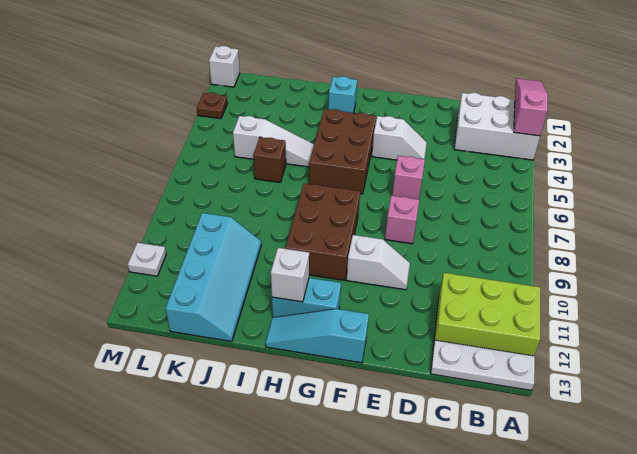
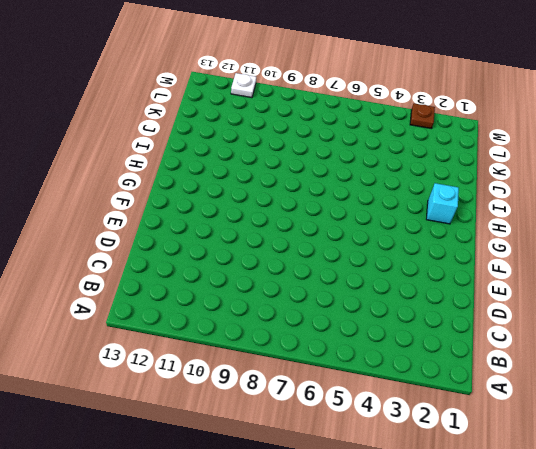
none -> white 2x3 brick [454,93,540,160]
none -> lime 2x3 brick [434,273,540,356]
none -> white 1x3 plate [431,340,535,390]

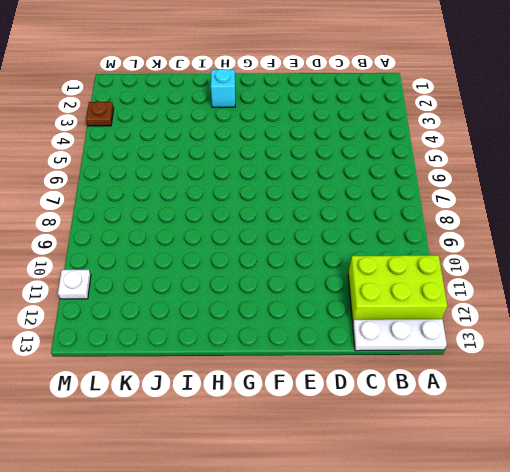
none -> white 2x3 brick [454,93,540,160]
none -> white 1x2 slope [372,116,427,160]
none -> pink 1x1 brick [392,156,425,199]

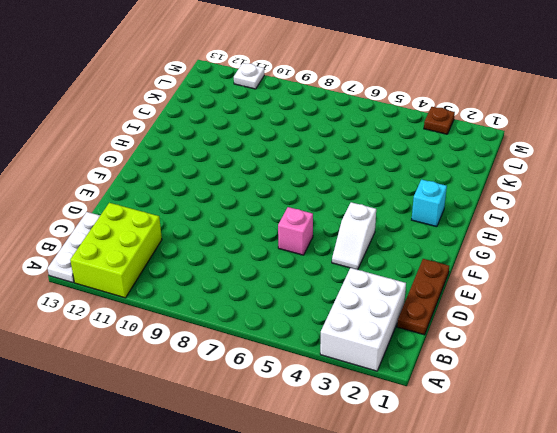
brown 1x3 plate [397,259,449,335] -> none
none -> pink 1x1 brick [385,196,419,244]
none -> white 1x2 slope [347,235,410,290]
none -> cyan 1x3 slope [265,309,369,363]

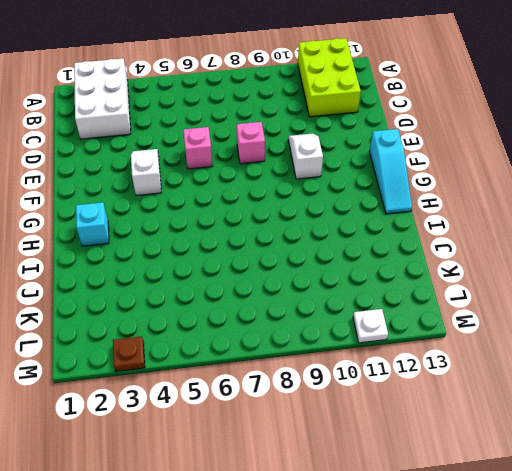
none -> white 1x3 plate [431,340,535,390]
none -> brown 2x3 brick [309,109,376,194]
none -> brown 2x3 brick [286,183,360,280]

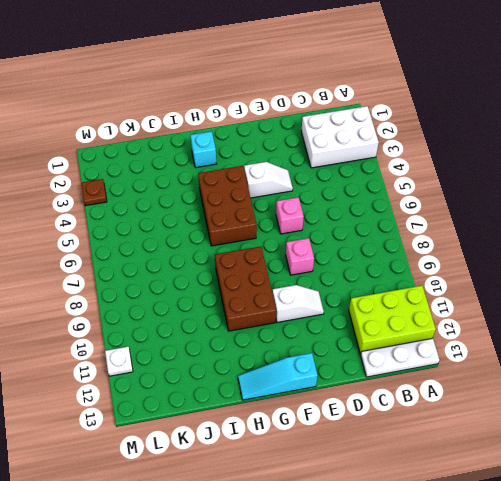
none -> cyan 1x2 brick [272,278,341,317]
none -> white 1x3 slope [233,116,314,167]
none -> brown 1x1 brick [253,137,286,182]

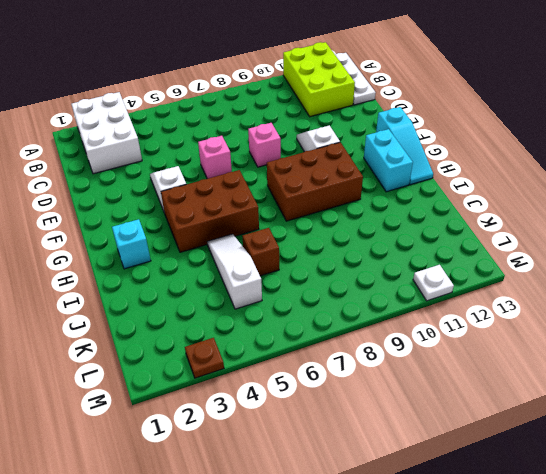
none -> cyan 2x4 slope [165,213,261,342]
none -> white 1x1 brick [209,46,240,87]
none -> pink 1x3 slope [514,79,548,136]

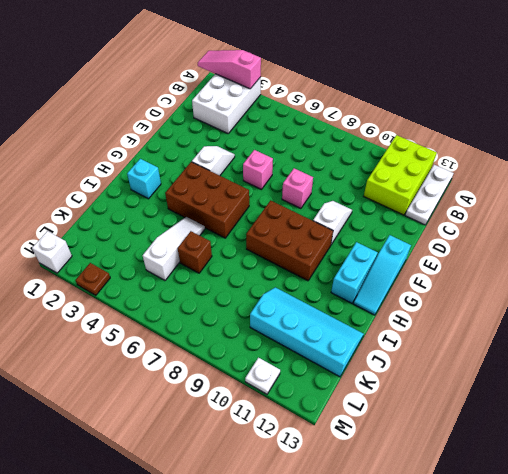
none -> white 1x1 brick [271,248,309,302]

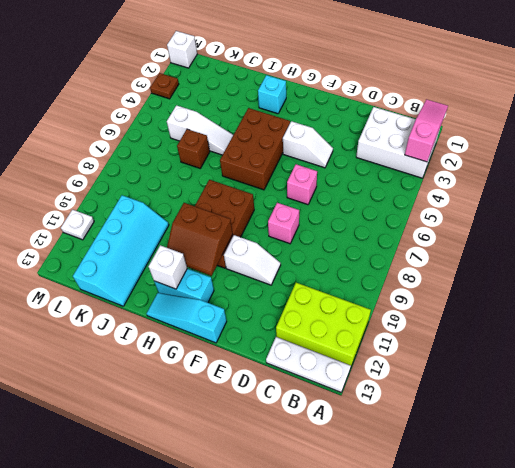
brown 2x2 slope [167,203,233,276] -> none

